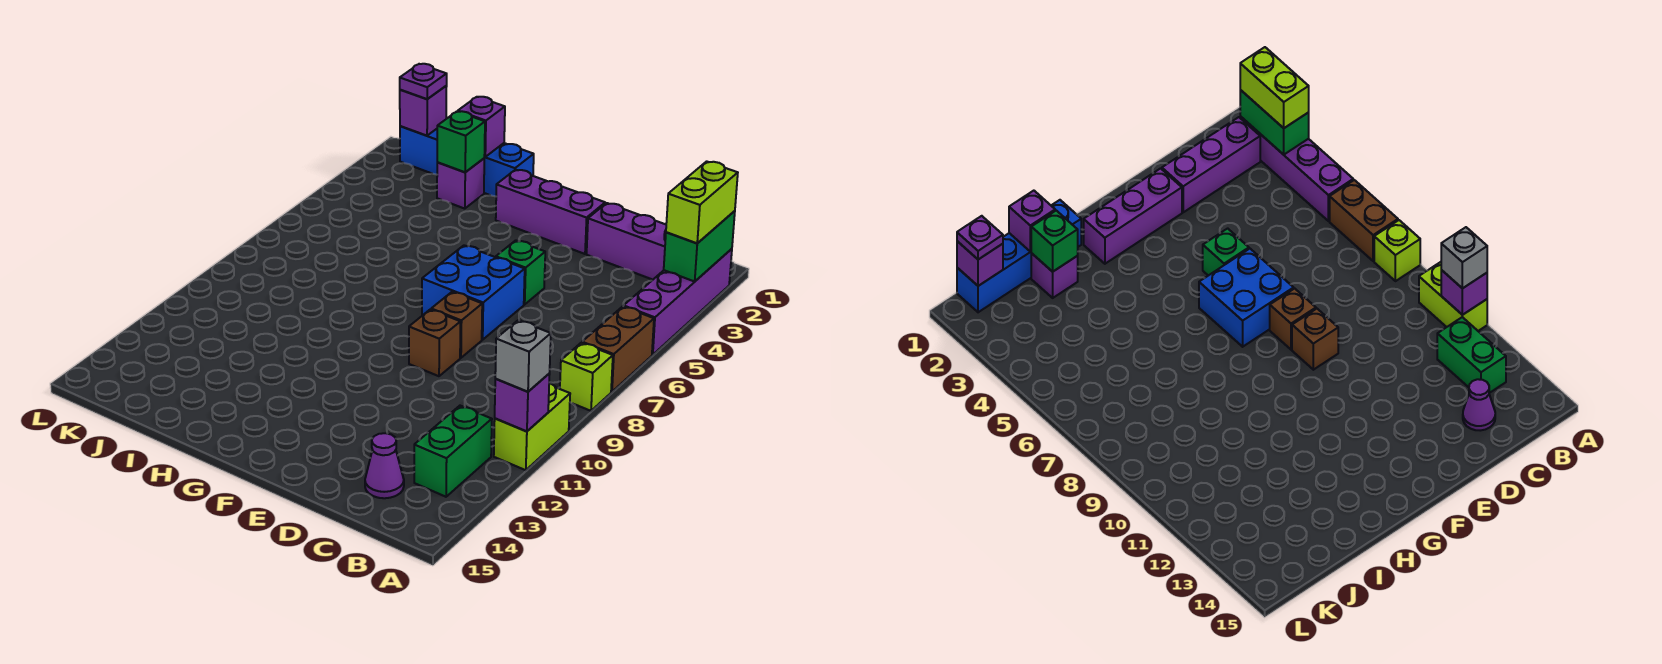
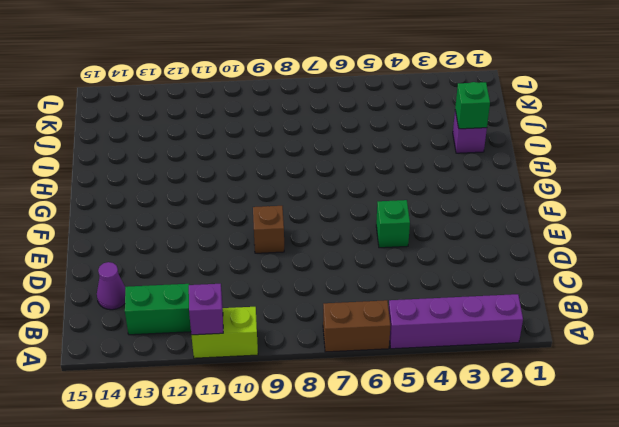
none -> lime 1x1 brick [560,343,613,411]
none -> purple 1x3 brick [587,203,666,280]
none -> purple 1x3 brick [496,170,605,254]

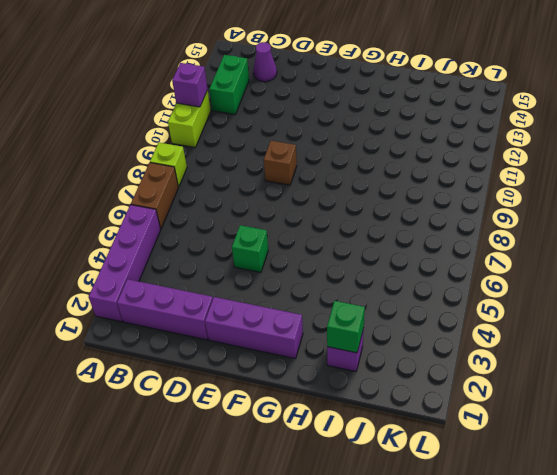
none -> blue 2x2 brick [422,245,525,340]
none -> brown 1x1 brick [431,292,482,358]
none -> blue 1x4 brick [400,126,534,196]

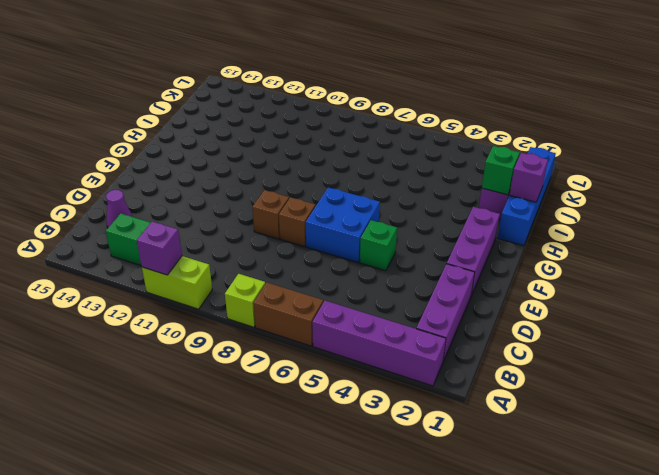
none -> green 1x2 brick [664,211,735,281]
none -> purple 1x1 brick [400,86,447,136]
none -> lime 1x2 brick [666,161,738,243]

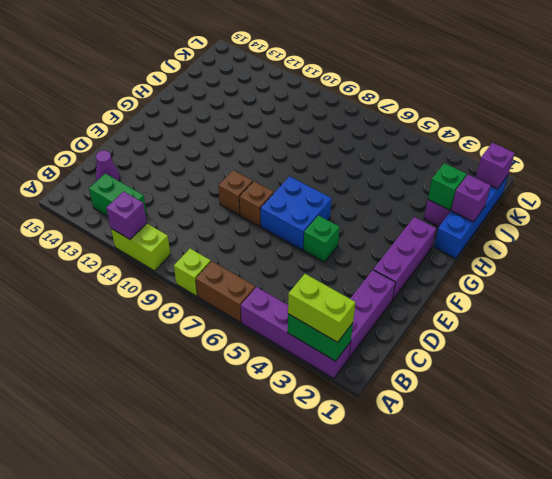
none -> grey 1x1 brick [495,320,551,392]
none -> purple 1x1 plate [400,64,447,99]

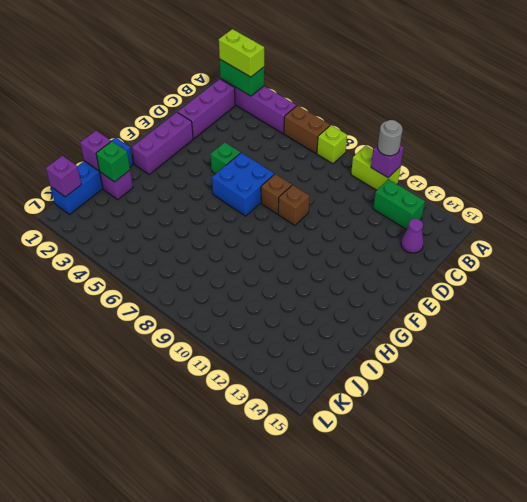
grey 1x1 round brick [378,120,403,156] -> grey 1x1 brick [495,320,551,392]
none -> purple 1x1 plate [400,64,447,99]

